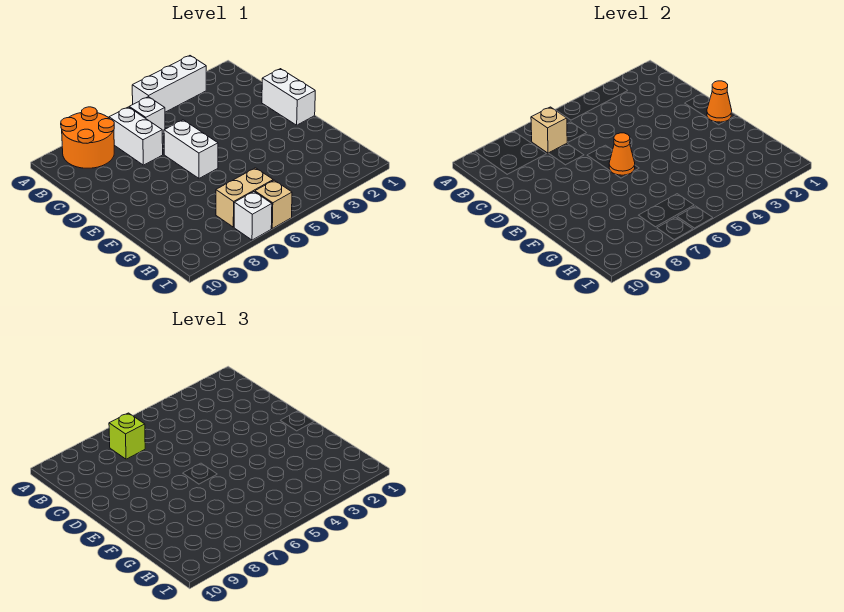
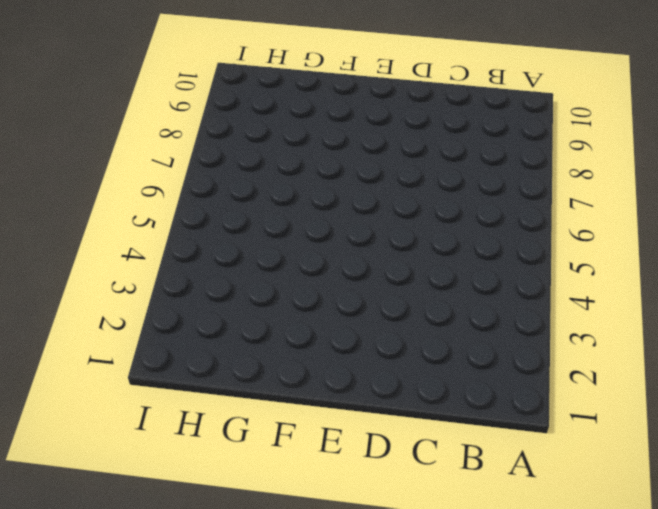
none -> white 1x3 brick [132,56,206,112]
none -> orange 2x2 round brick [61,107,114,168]
none -> white 1x1 brick [129,97,165,134]

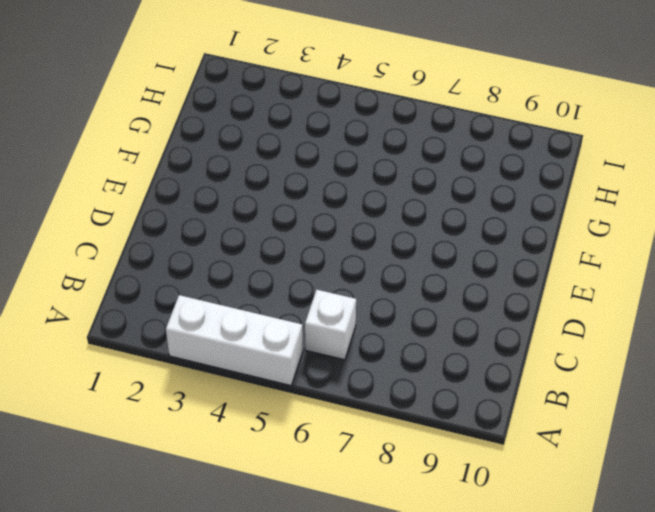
none -> orange 2x2 round brick [61,107,114,168]
none -> white 1x2 brick [109,107,163,165]
none -> white 1x2 brick [262,69,315,125]

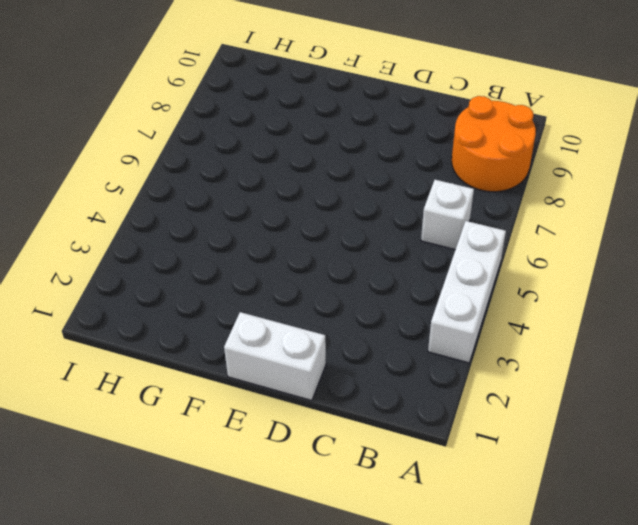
none -> white 1x2 brick [109,107,163,165]
none -> white 1x2 brick [164,120,218,178]
none -> tan 1x2 brick [216,168,273,227]

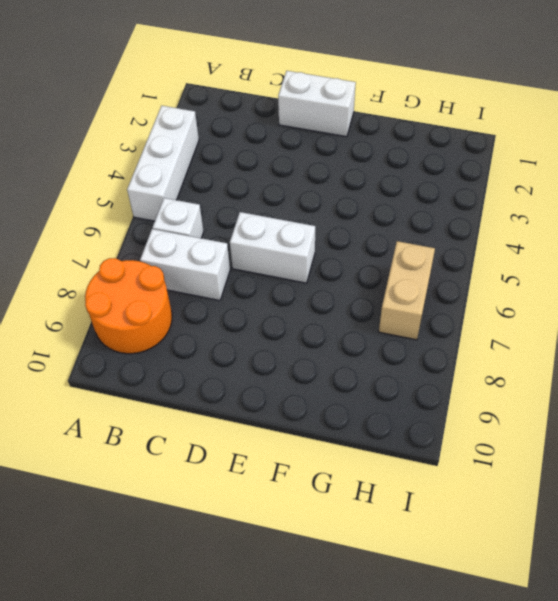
none -> tan 1x1 brick [255,180,292,228]
none -> white 1x1 brick [234,192,272,240]
none -> tan 1x1 brick [531,107,567,153]

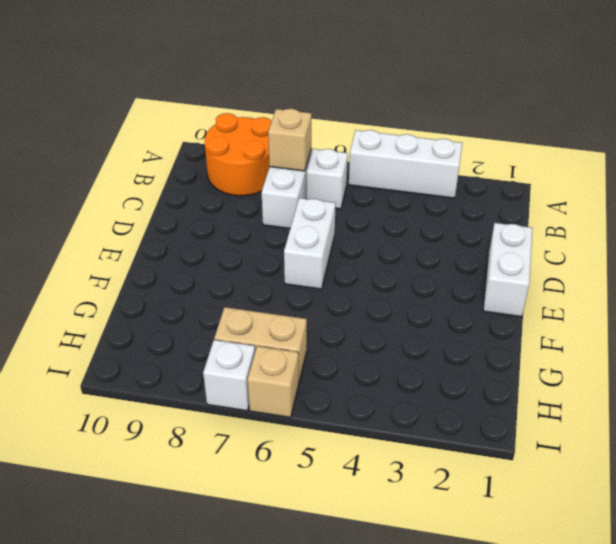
none -> orange 1x1 cone [707,81,732,122]
none -> orange 1x1 cone [609,133,635,175]
none -> lime 1x1 brick [109,413,145,459]

